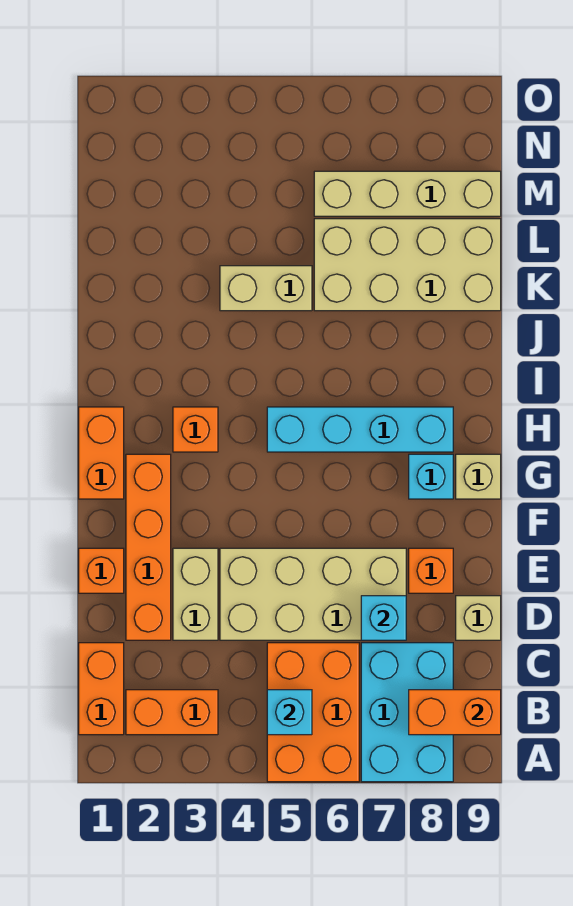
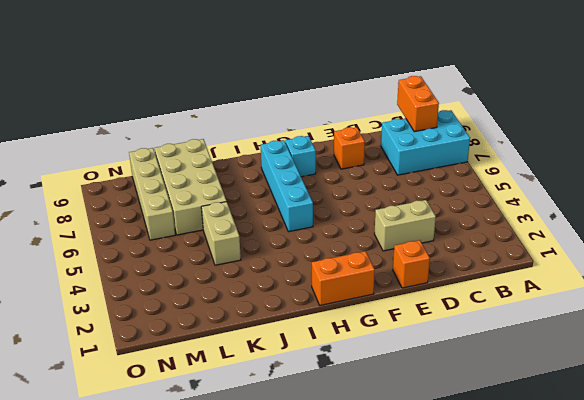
none -> orange 2x3 brick [267,643,359,782]
none -> orange 1x2 brick [79,643,124,735]
none -> orange 1x2 brick [126,690,218,735]

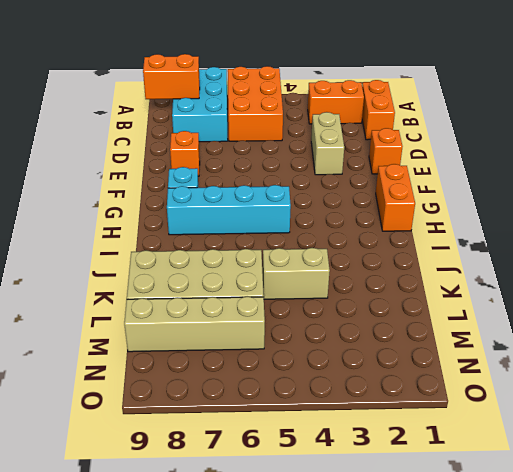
none -> orange 1x4 brick [126,454,171,640]
none -> tan 2x4 brick [220,548,406,640]
none -> tan 1x1 brick [456,596,501,640]

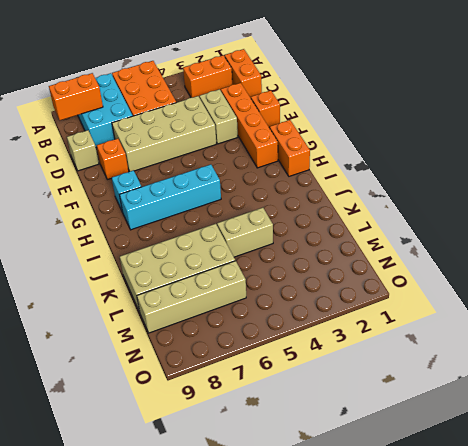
none -> tan 1x1 brick [456,454,501,499]
none -> orange 1x1 brick [173,407,218,452]
none -> cyan 1x1 brick [267,690,312,735]

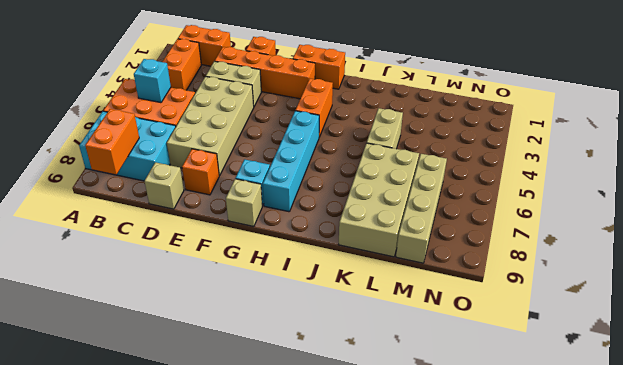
orange 1x2 brick [295,79,333,137] -> orange 1x1 brick [173,407,218,452]
none -> cyan 1x1 brick [361,596,406,640]

